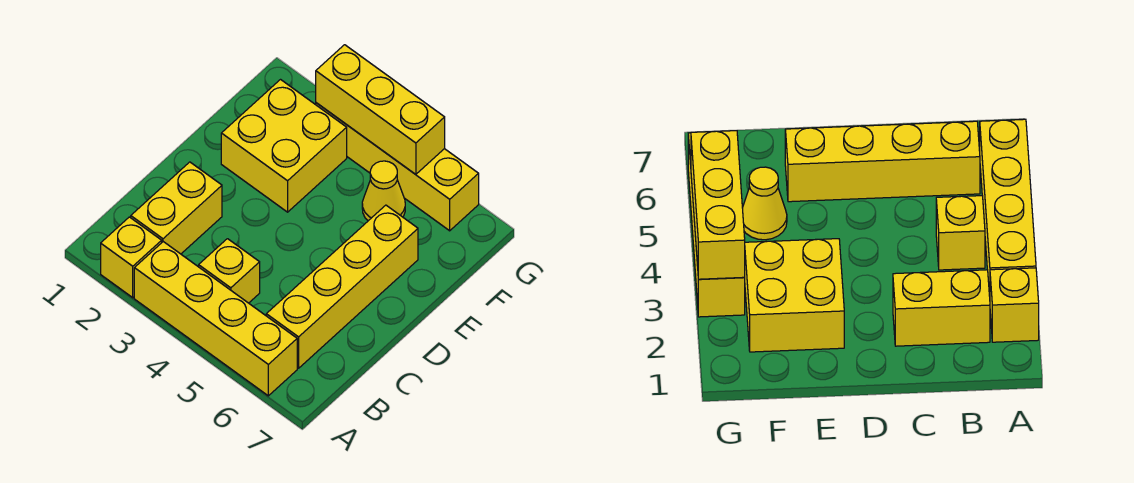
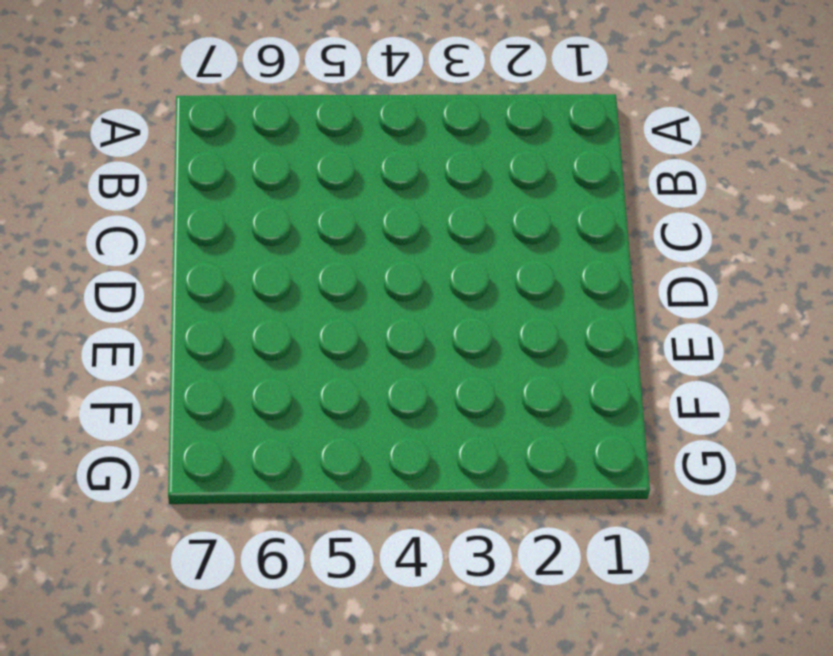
none -> yellow 1x1 brick [101,217,162,298]
none -> yellow 1x4 brick [134,242,297,396]

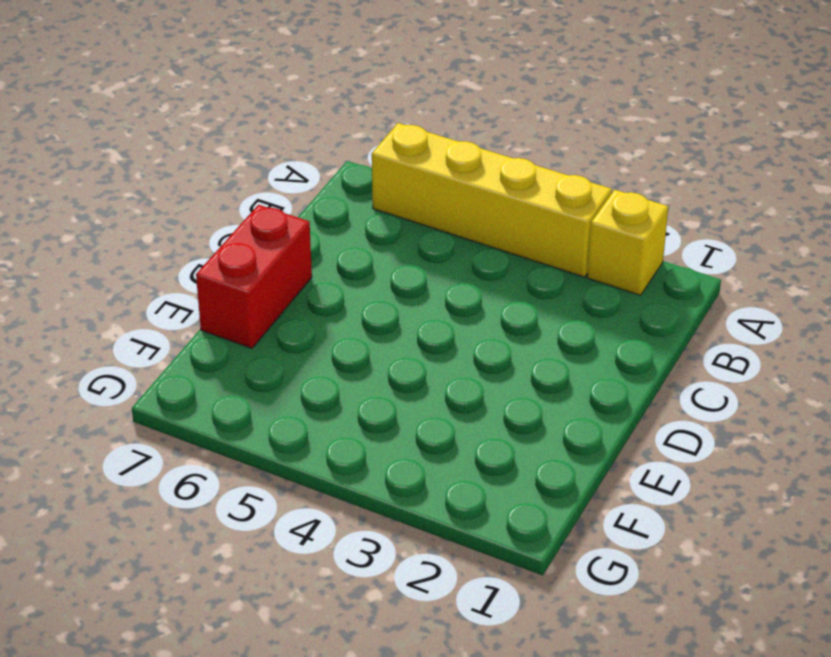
red 1x2 brick [196,205,312,348] -> none
none -> yellow 1x2 brick [131,162,222,254]
none -> yellow 1x1 brick [199,239,260,303]

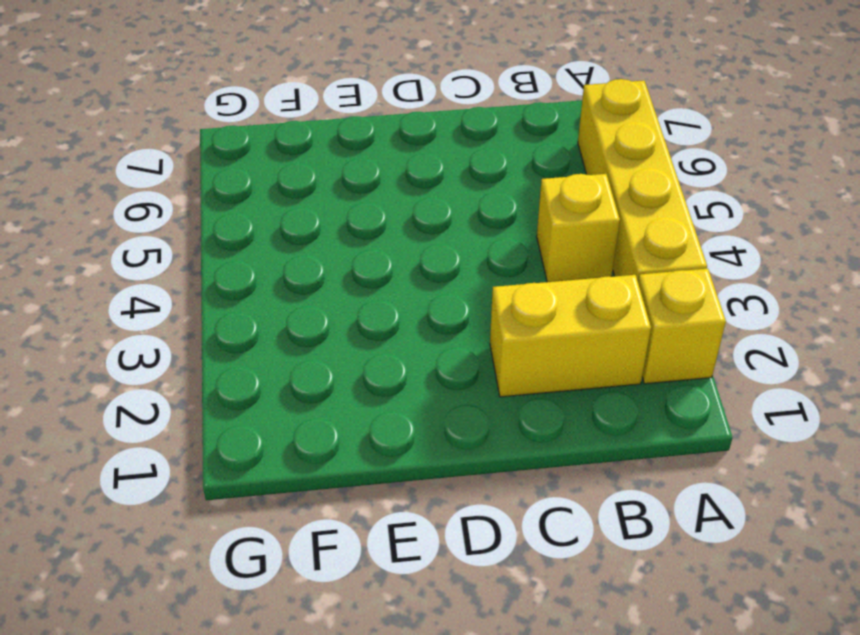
none -> yellow 1x4 brick [266,205,418,368]
none -> yellow 2x2 brick [221,80,347,212]

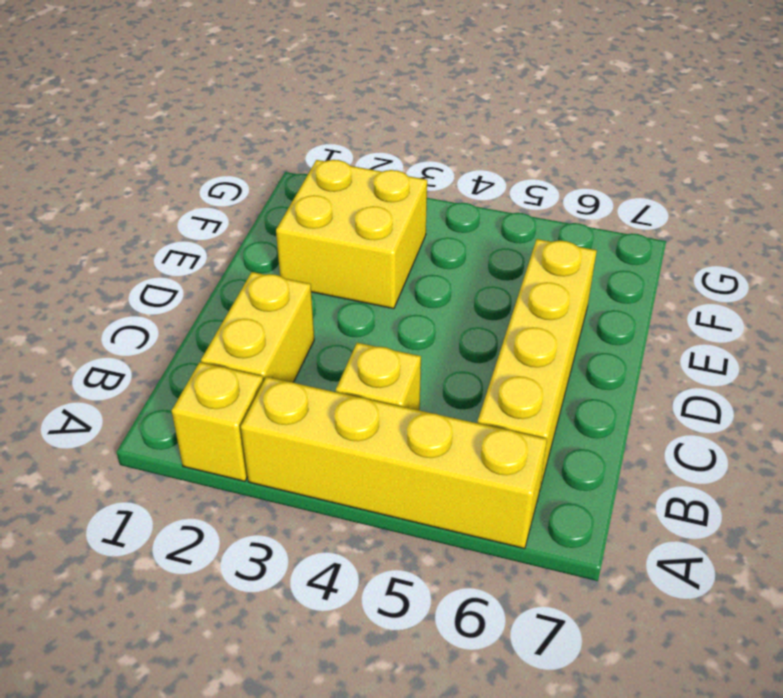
none -> yellow 1x1 cone [362,161,405,221]
none -> yellow 1x4 brick [316,103,479,231]

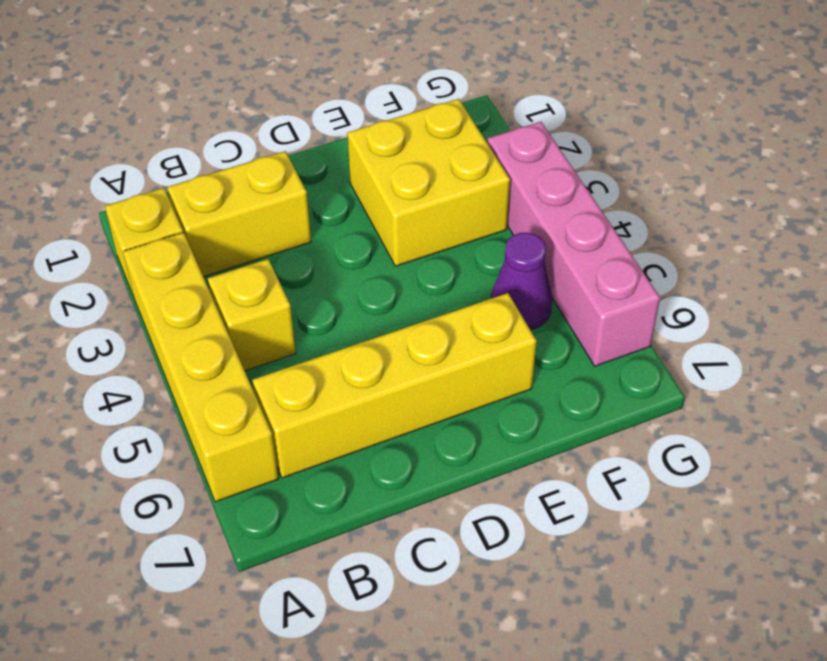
purple 1x1 cone [491,233,552,330] -> yellow 1x1 cone [362,161,405,221]
pink 1x4 brick [487,122,660,366] -> yellow 1x4 brick [316,103,479,231]
none -> yellow 1x3 brick [316,45,445,174]

